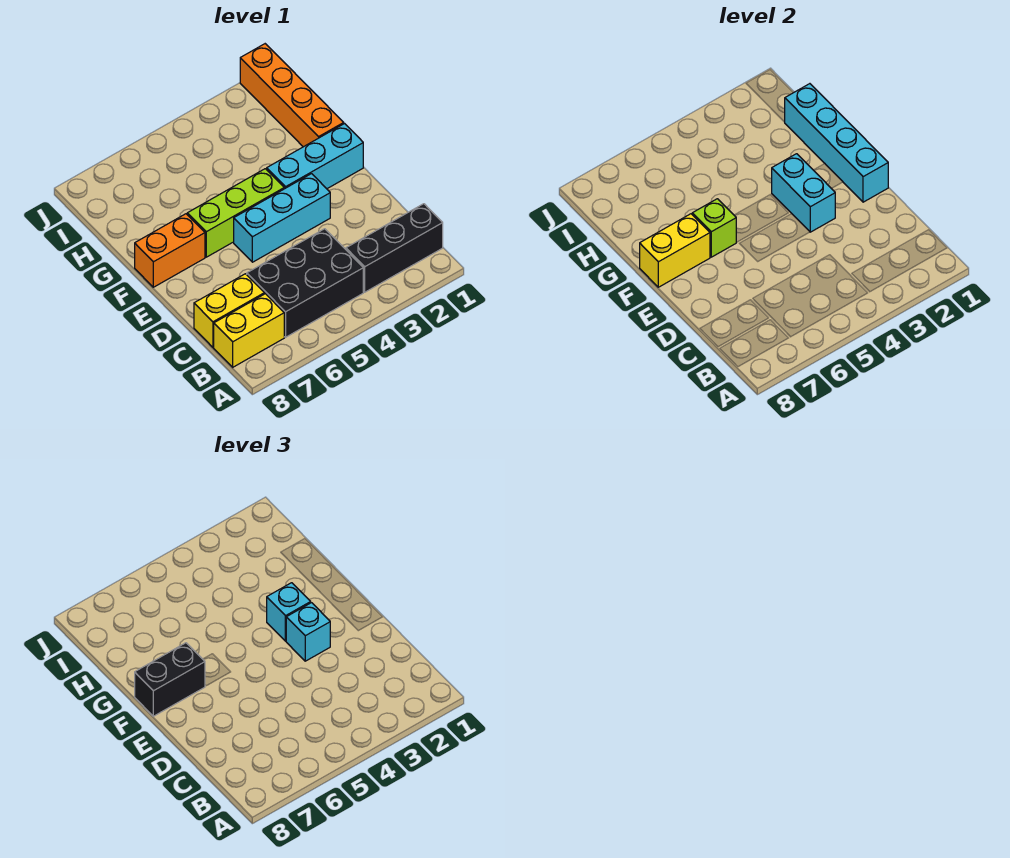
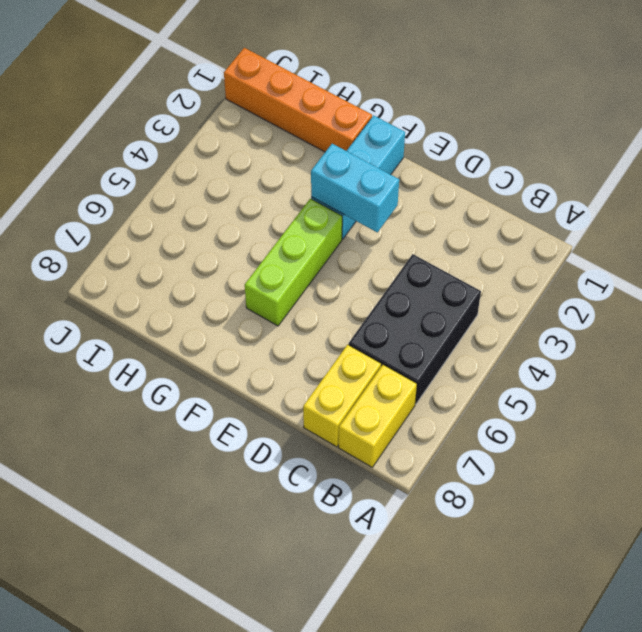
none -> black 1x3 brick [346,204,443,292]
none -> cyan 1x3 brick [234,174,330,262]
none -> orange 1x2 brick [135,214,205,287]

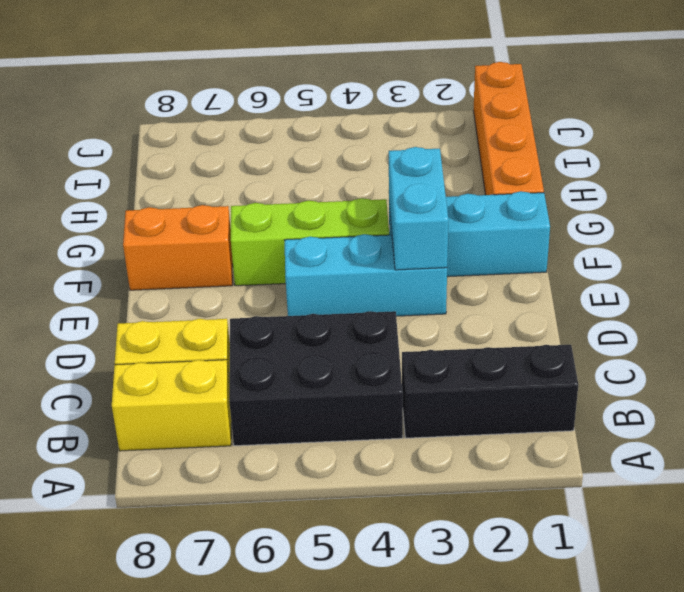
none -> cyan 1x4 brick [785,84,888,202]
none -> lime 1x1 brick [692,199,736,257]
none -> yellow 1x2 brick [640,214,710,287]

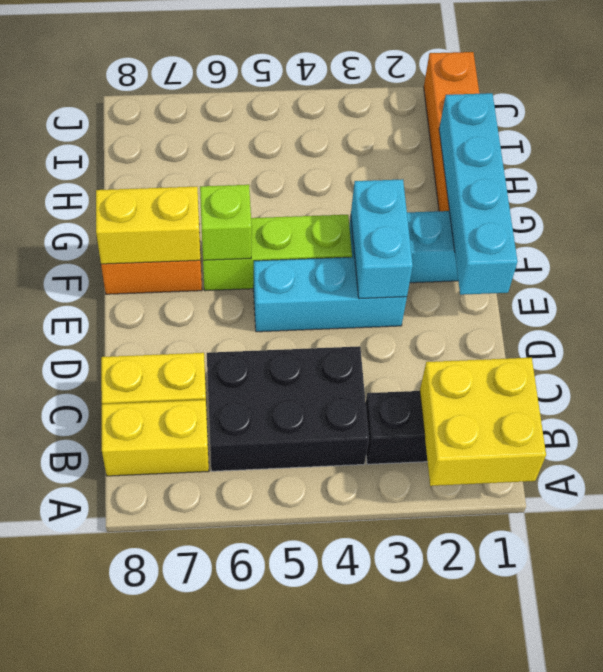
yellow 2x2 brick [420,358,546,486] -> none
none -> cyan 1x1 brick [286,603,330,661]
none -> cyan 1x1 brick [267,583,311,641]
none -> black 1x2 brick [135,643,205,716]

